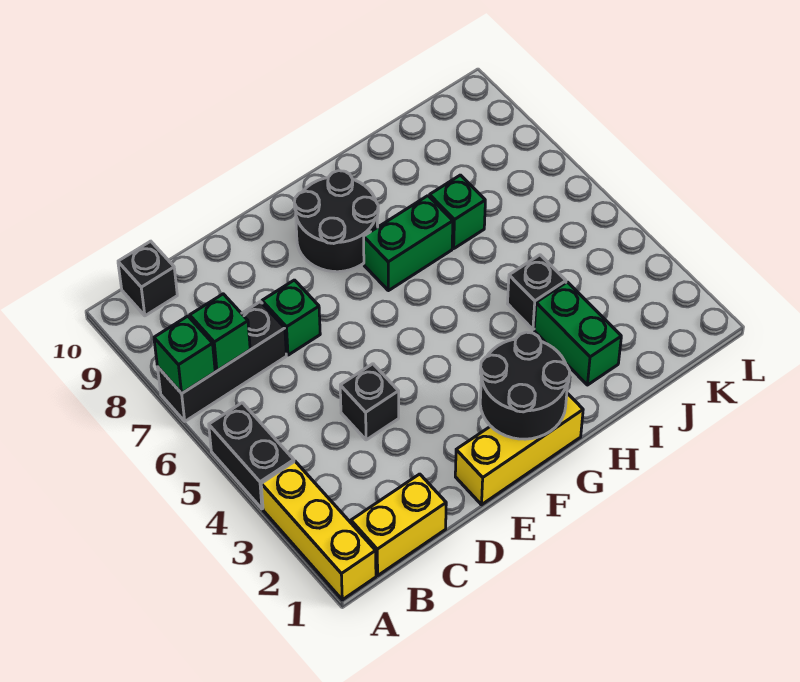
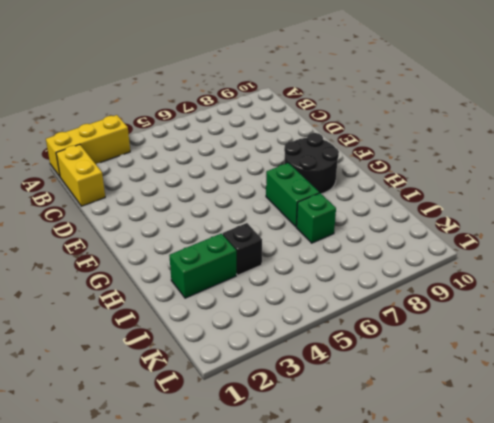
none -> black 1x2 brick [209,403,294,509]
none -> black 1x3 brick [158,302,286,421]
none -> black 1x1 brick [118,241,177,316]

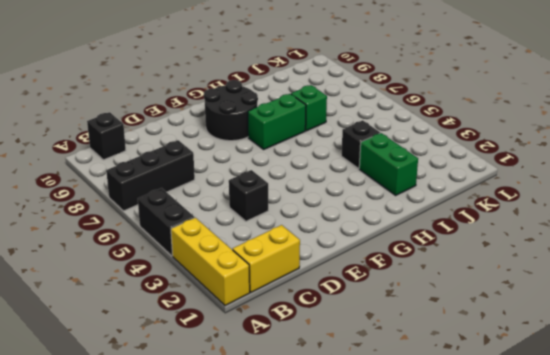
none -> green 1x1 brick [262,280,320,355]
none -> yellow 1x3 brick [455,393,583,505]
none -> green 1x1 brick [154,316,215,393]

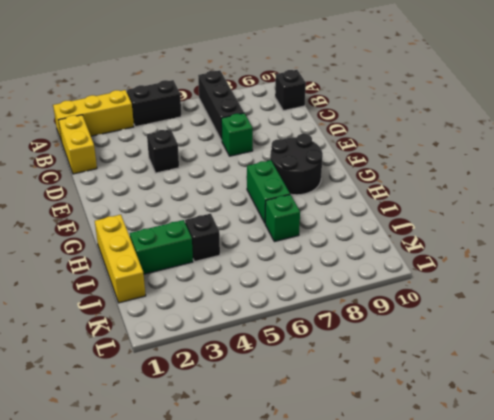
yellow 1x3 brick [95,215,146,303] -> yellow 1x3 brick moved to [455,393,583,505]
none -> green 1x1 brick [154,316,215,393]
none -> green 1x1 brick [190,294,250,371]
none -> black 2x2 round brick [480,332,570,439]

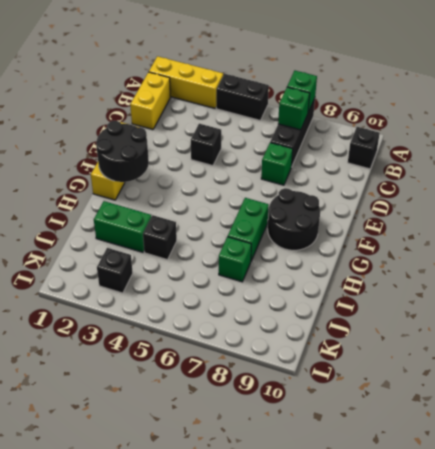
black 1x1 brick [97,248,133,293] -> none

